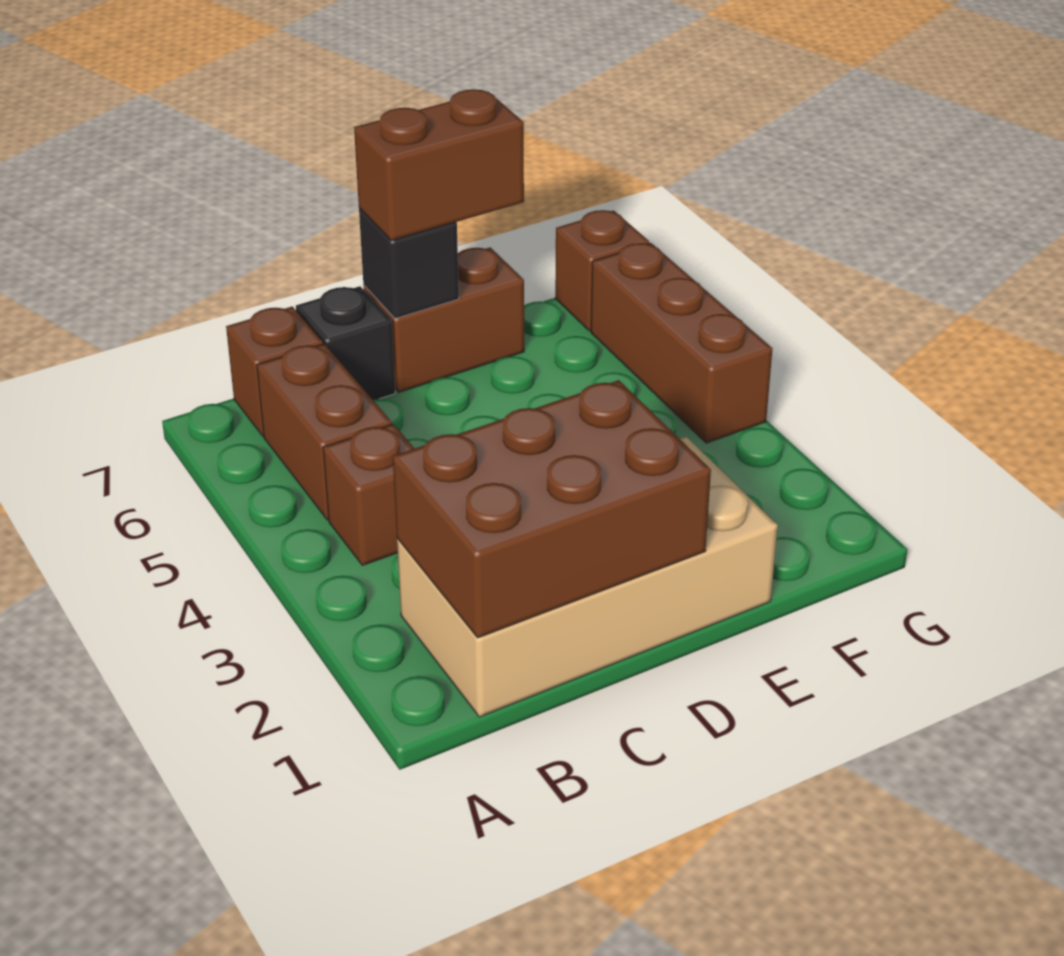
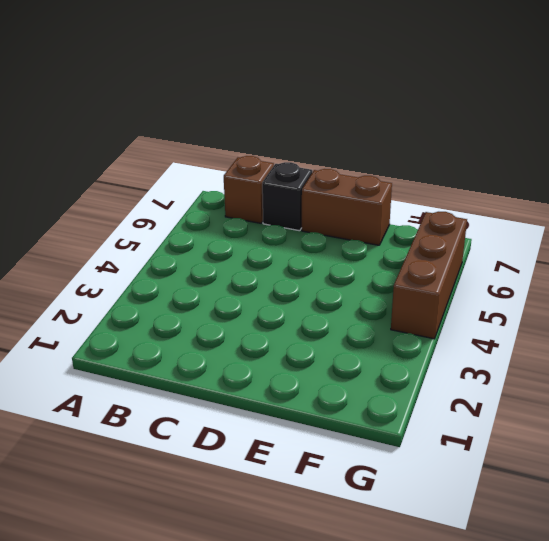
none -> tan 2x4 brick [397,437,778,717]
none -> brown 1x1 brick [323,424,415,565]

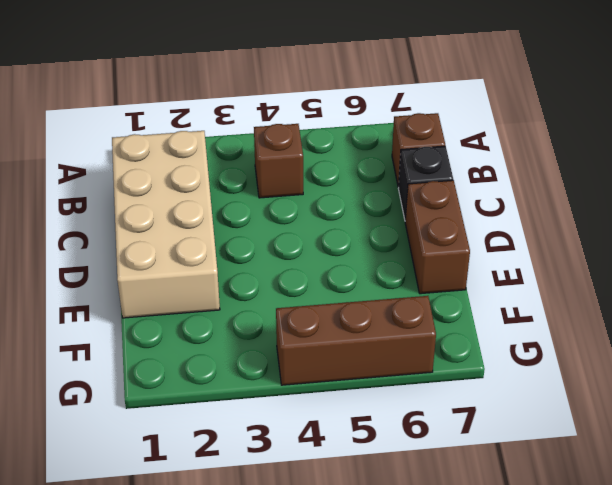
none -> brown 1x2 brick [257,344,392,520]
none -> brown 1x1 brick [555,210,649,331]

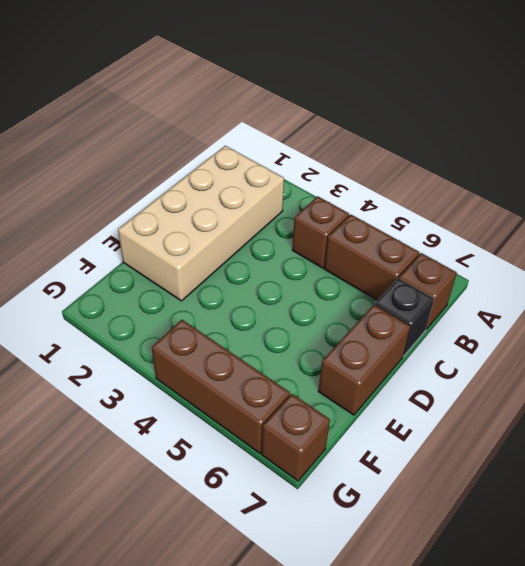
none -> brown 2x3 brick [393,380,711,638]
none -> black 1x1 brick [359,208,459,319]

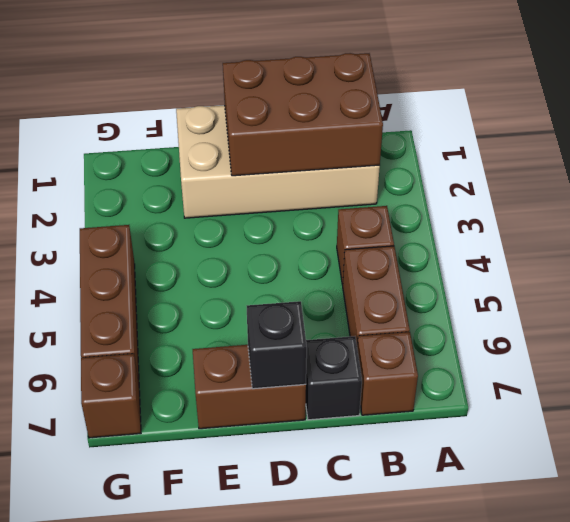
none -> brown 1x2 brick [354,89,524,241]

